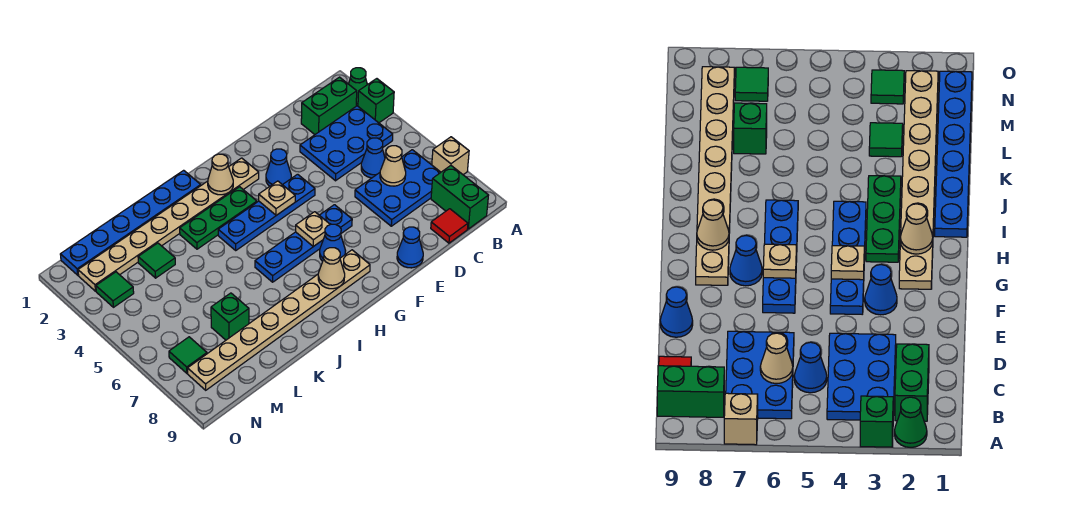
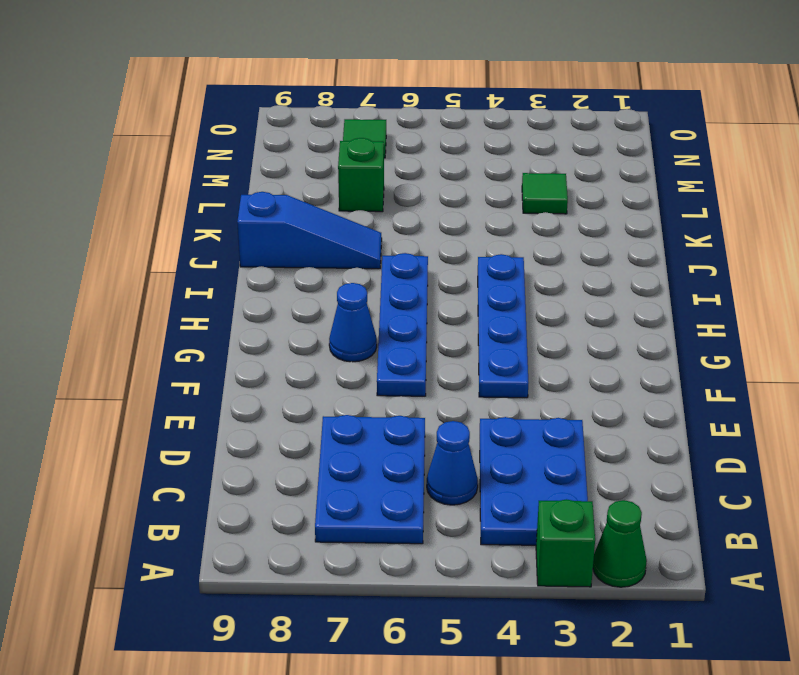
blue 1x3 slope [237,192,382,269] -> tan 1x8 plate [188,250,370,390]
none -> tan 1x1 brick [432,137,469,175]
none -> green 1x2 brick [301,77,357,134]
none -> green 1x2 brick [431,166,489,229]

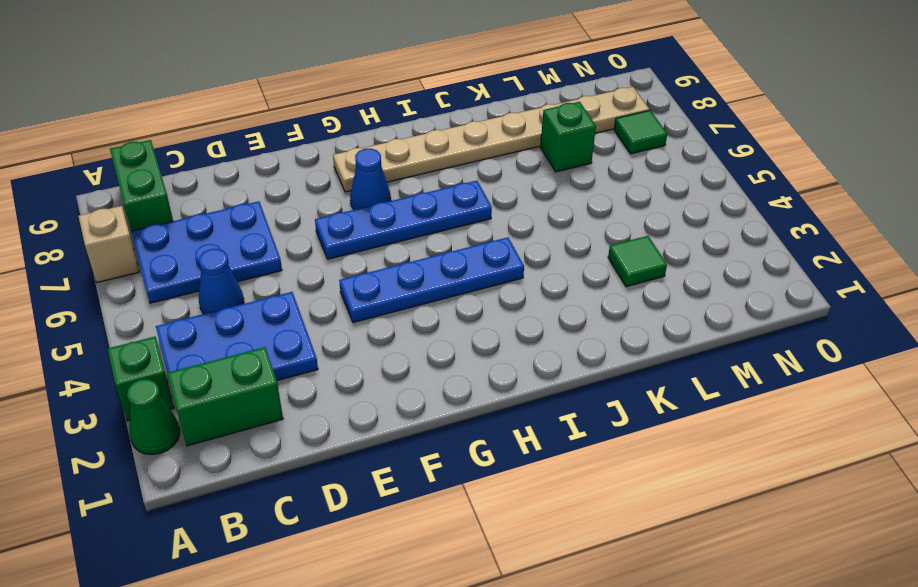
none -> red 1x1 tile [431,209,468,243]
none -> blue 1x1 cone [397,227,423,268]
none -> blue 1x1 cone [266,149,291,186]

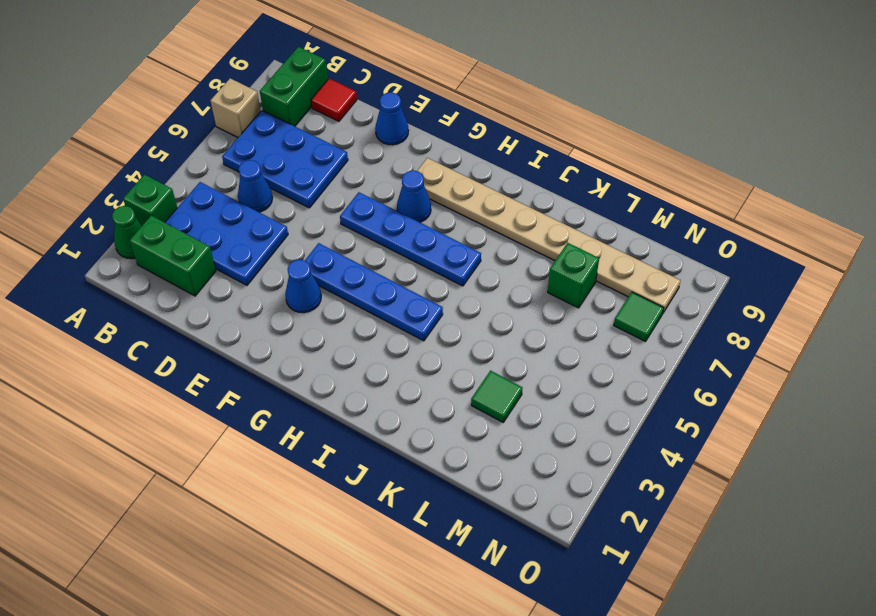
none -> tan 1x8 plate [78,158,259,291]
none -> green 1x3 plate [180,187,257,249]
none -> blue 1x6 plate [60,170,201,275]

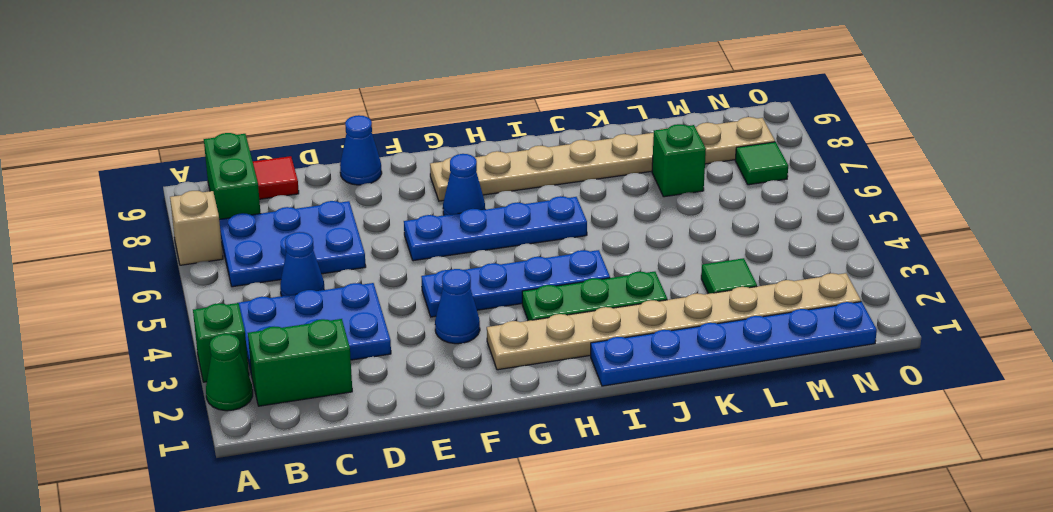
none -> green 1x1 tile [96,272,134,307]
none -> tan 1x1 cone [380,146,406,186]
none -> tan 1x1 plate [259,181,295,215]

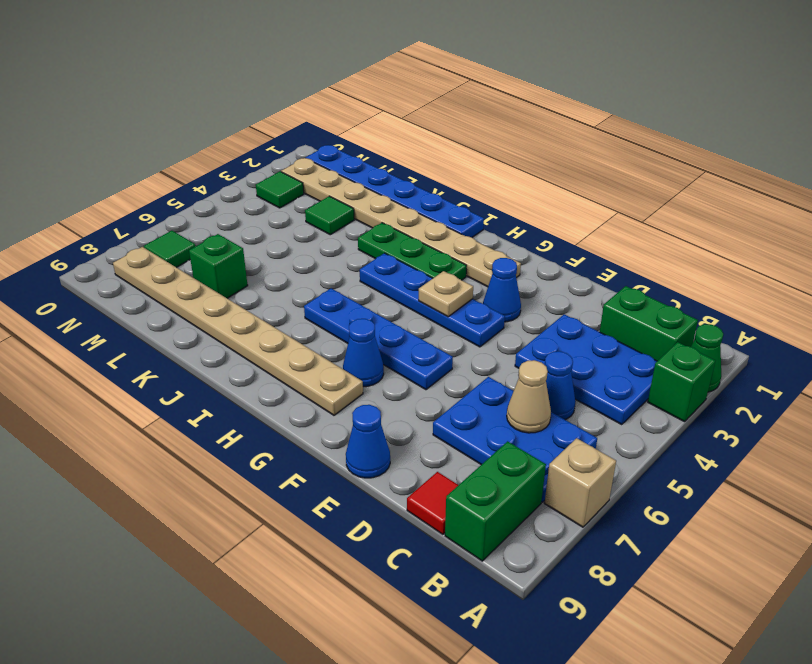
none -> tan 1x1 plate [296,212,330,246]
none -> tan 1x1 cone [208,154,233,195]
none -> tan 1x1 cone [318,248,345,289]

